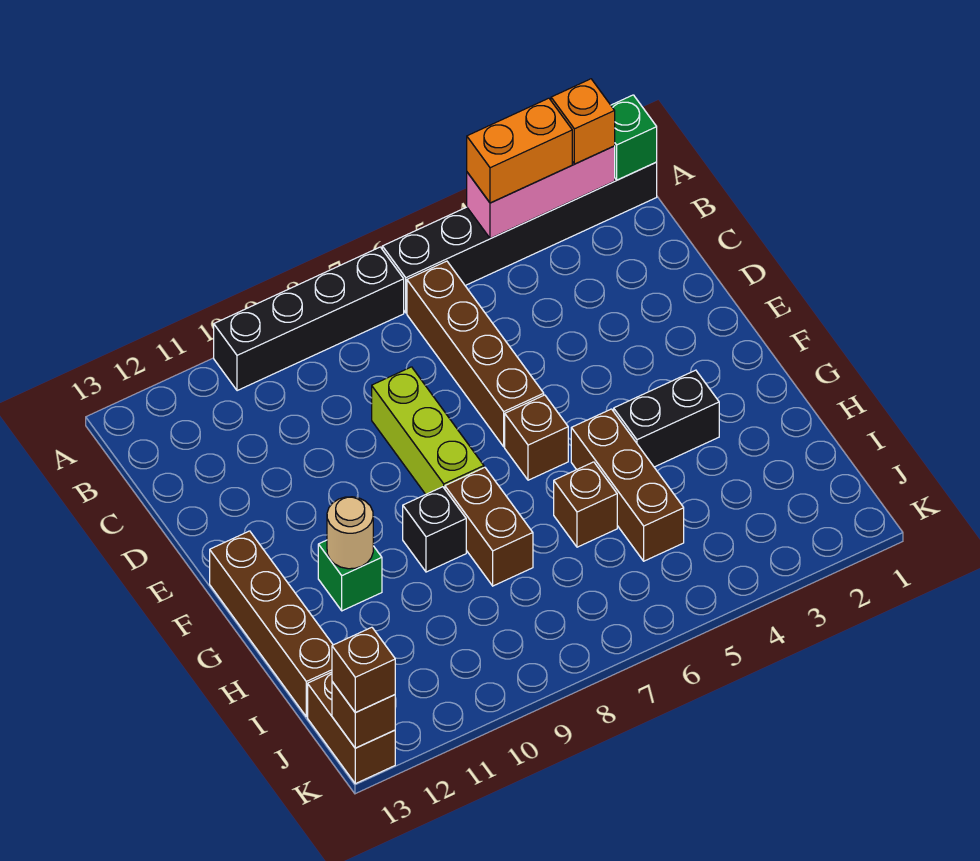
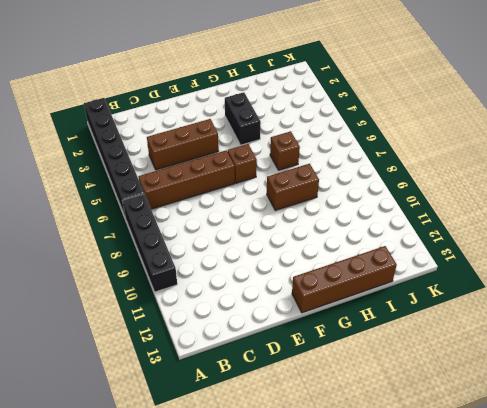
brown 1x3 brick [147,119,219,170] -> brown 1x3 brick moved to [571,409,684,561]
none -> lime 1x3 brick [372,367,484,494]
none -> black 1x1 brick [403,487,466,572]
none -> green 1x1 brick [318,540,382,611]

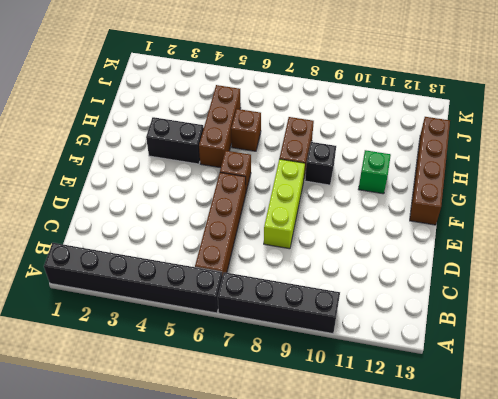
none -> brown 1x2 brick [308,672,395,784]
none -> green 1x1 brick [611,95,657,180]
none -> pink 1x3 brick [467,146,615,239]

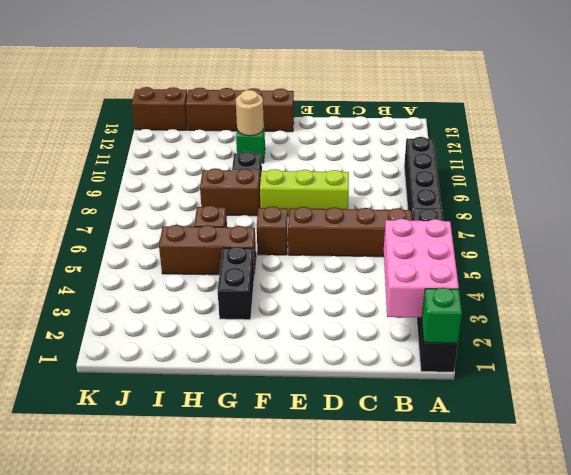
pink 2x3 brick [384,219,459,318] -> pink 1x3 brick [467,146,615,239]
none -> brown 1x1 brick [332,682,395,748]
none -> orange 1x1 brick [551,79,615,164]
none -> orange 1x2 brick [467,98,572,203]

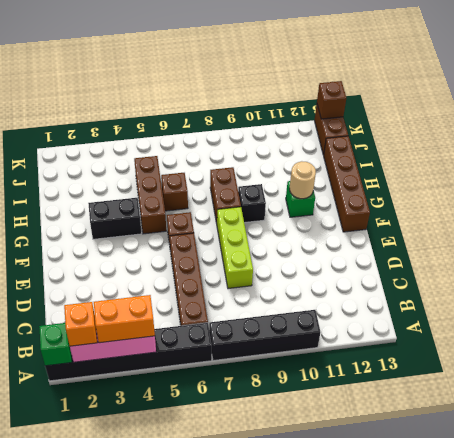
none -> brown 1x1 brick [332,627,395,713]

